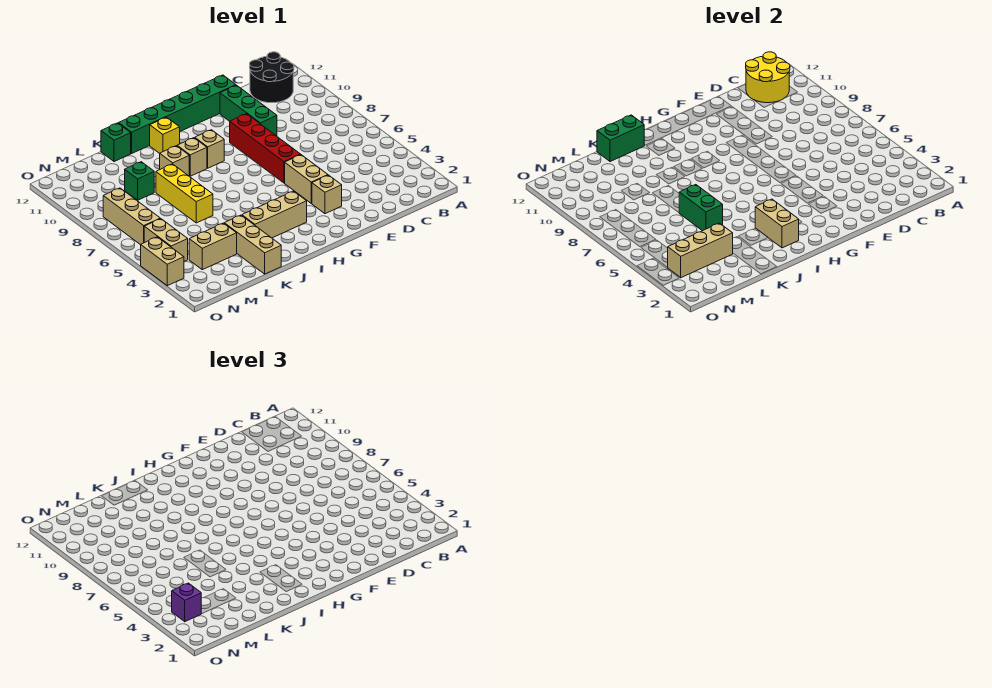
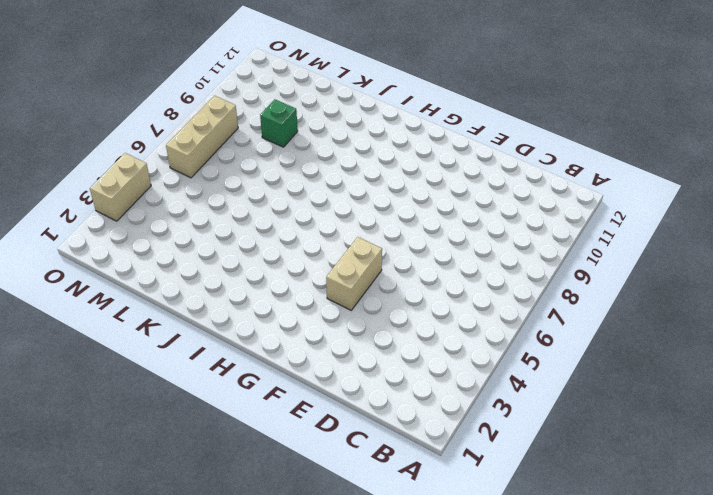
none -> black 2x2 round brick [250,52,294,103]
none -> green 1x3 brick [220,85,277,136]
none -> green 1x6 brick [119,75,236,153]

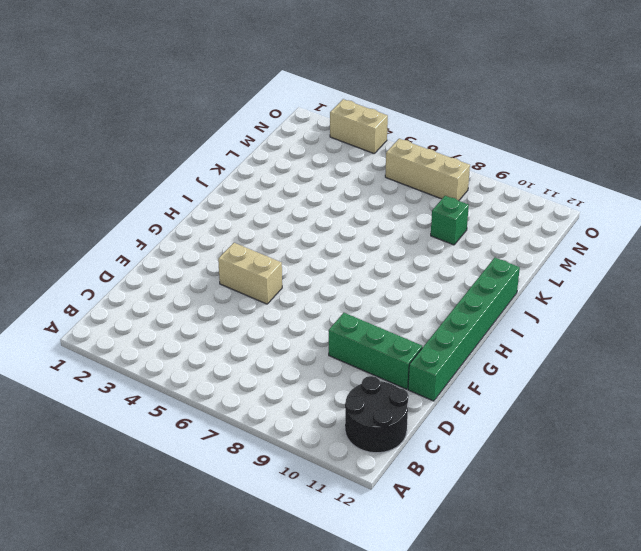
none -> tan 1x1 brick [312,175,342,214]
none -> red 1x4 brick [230,114,301,183]
none -> tan 1x3 brick [242,191,307,238]

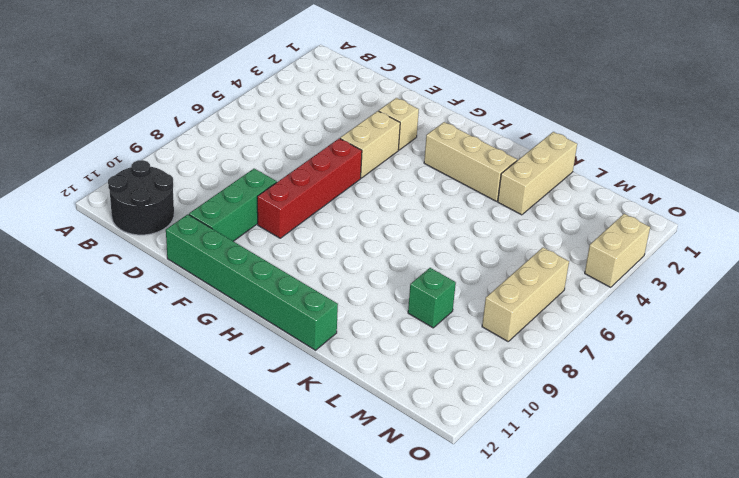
none -> tan 1x1 brick [195,130,224,168]
none -> tan 1x1 brick [177,138,207,176]
none -> yellow 1x1 brick [150,117,180,153]

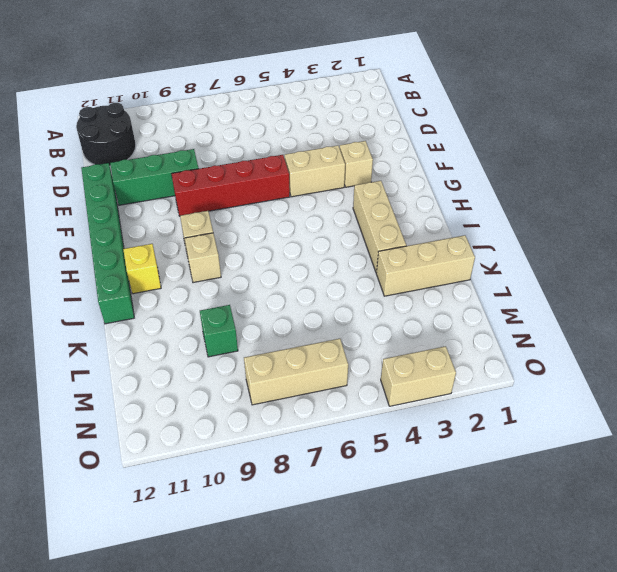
none -> tan 1x1 brick [160,146,189,176]
none -> yellow 1x3 brick [156,164,213,223]
none -> green 1x1 brick [101,123,131,162]

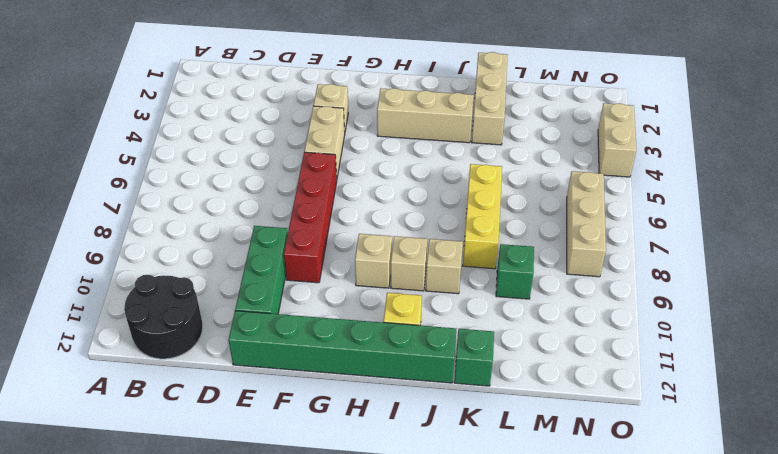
none -> tan 1x2 brick [189,223,237,270]
none -> tan 1x2 brick [144,219,188,261]
none -> yellow 2x2 round brick [746,52,790,103]

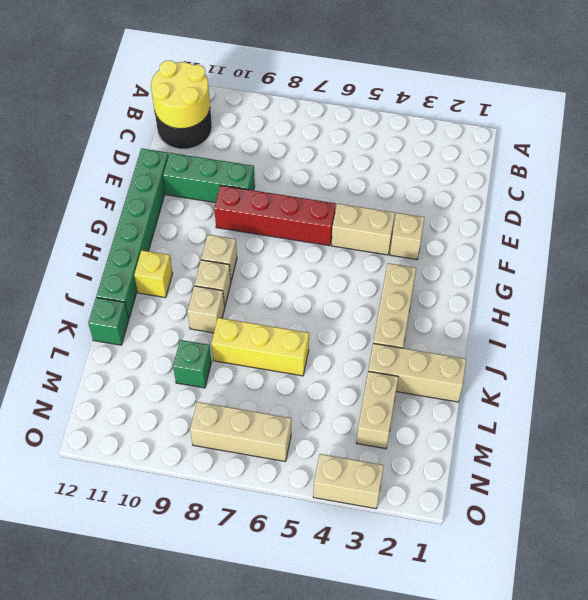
none -> tan 1x2 brick [144,219,188,261]
none -> tan 1x2 brick [755,199,799,248]
none -> green 1x2 brick [597,115,644,162]

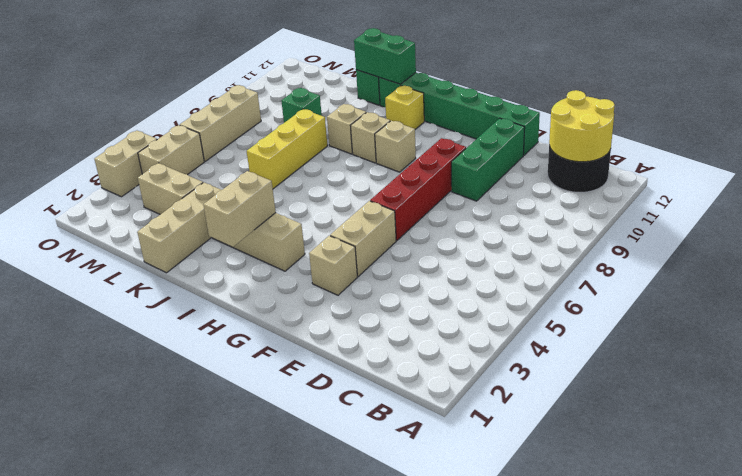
none -> green 1x2 brick [679,185,723,231]
none -> tan 1x3 brick [668,223,733,278]
none -> purple 1x1 brick [172,583,201,622]

